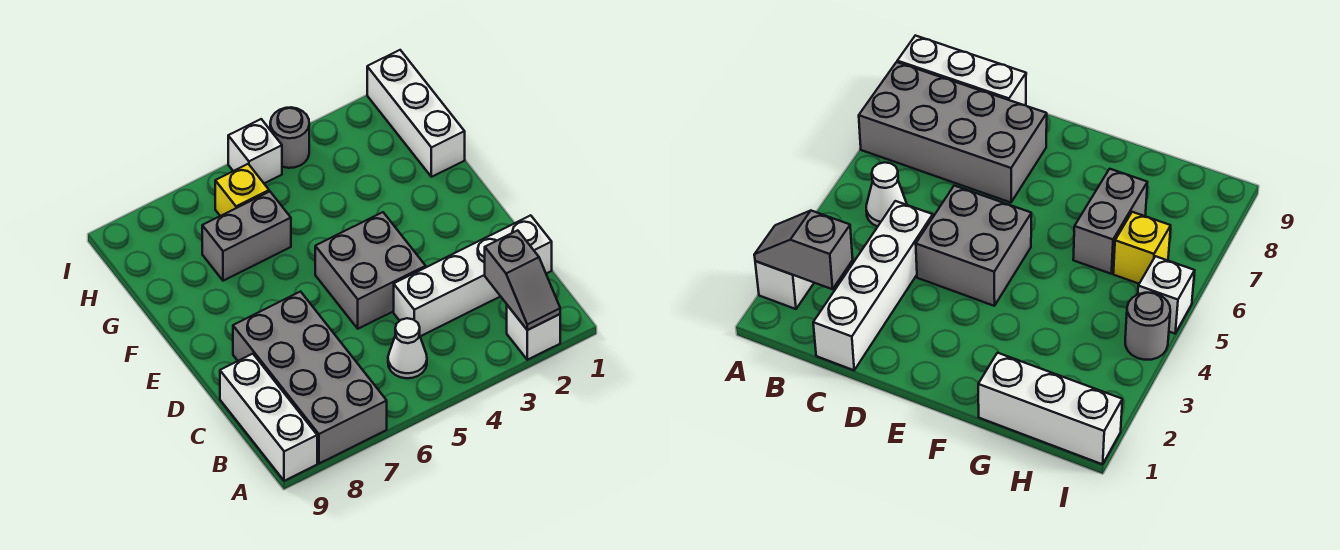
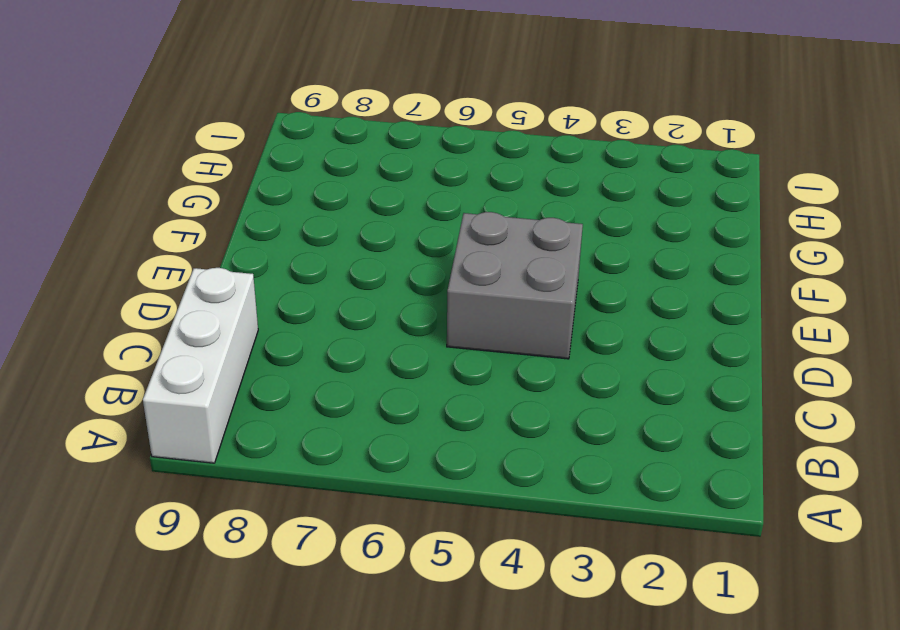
none -> white 1x1 brick [507,305,560,360]
none -> grey 2x4 brick [233,292,387,463]
none -> white 1x1 cone [388,318,427,378]

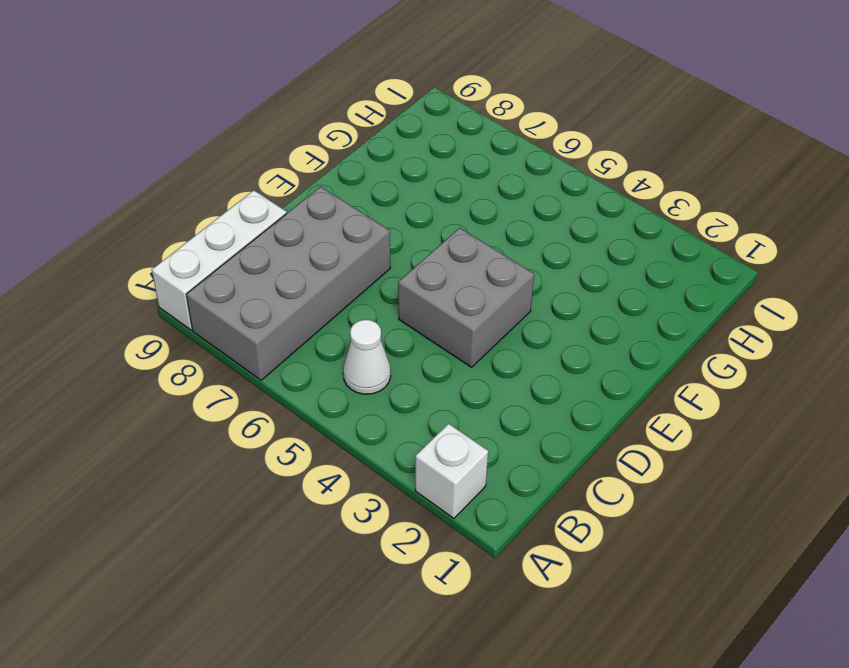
none -> white 1x4 brick [394,215,552,336]
none -> white 1x3 brick [367,50,465,177]
none -> grey 1x2 brick [202,192,291,281]

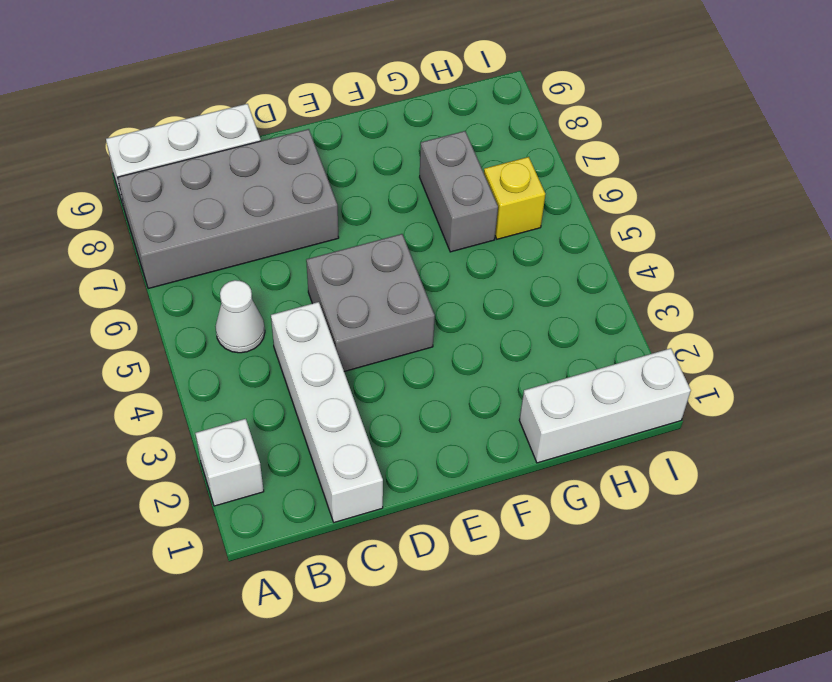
none -> grey 1x1 round brick [270,107,309,168]
none -> white 1x1 brick [228,119,282,183]
none -> grey 1x2 slope [485,230,560,330]

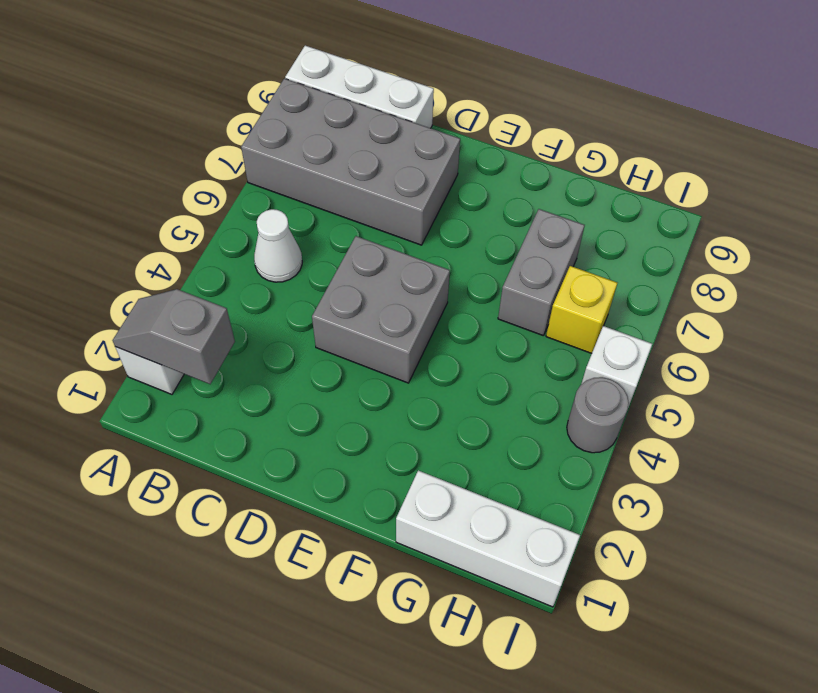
none -> white 1x4 brick [394,215,552,336]

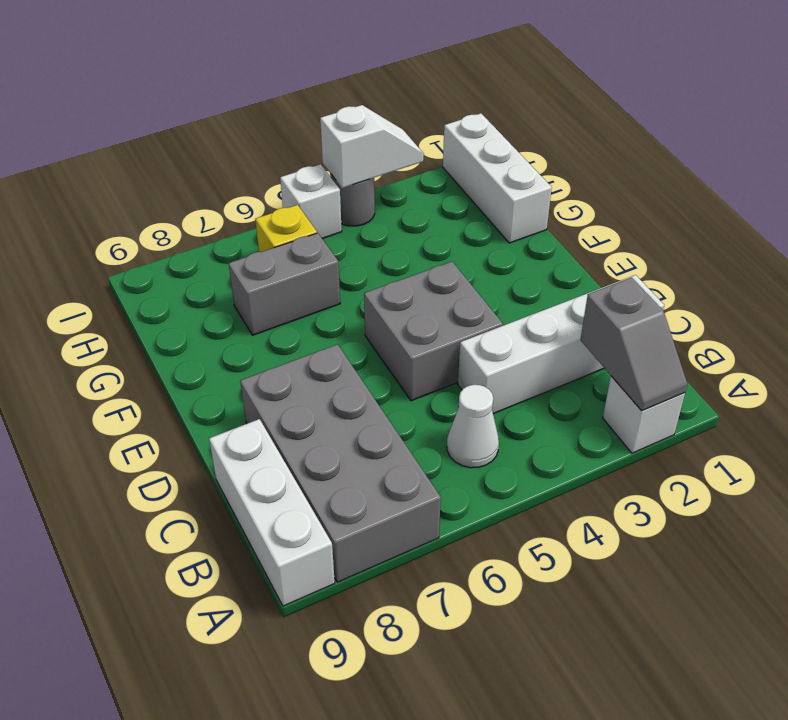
white 1x2 slope [320,105,424,188] -> none

